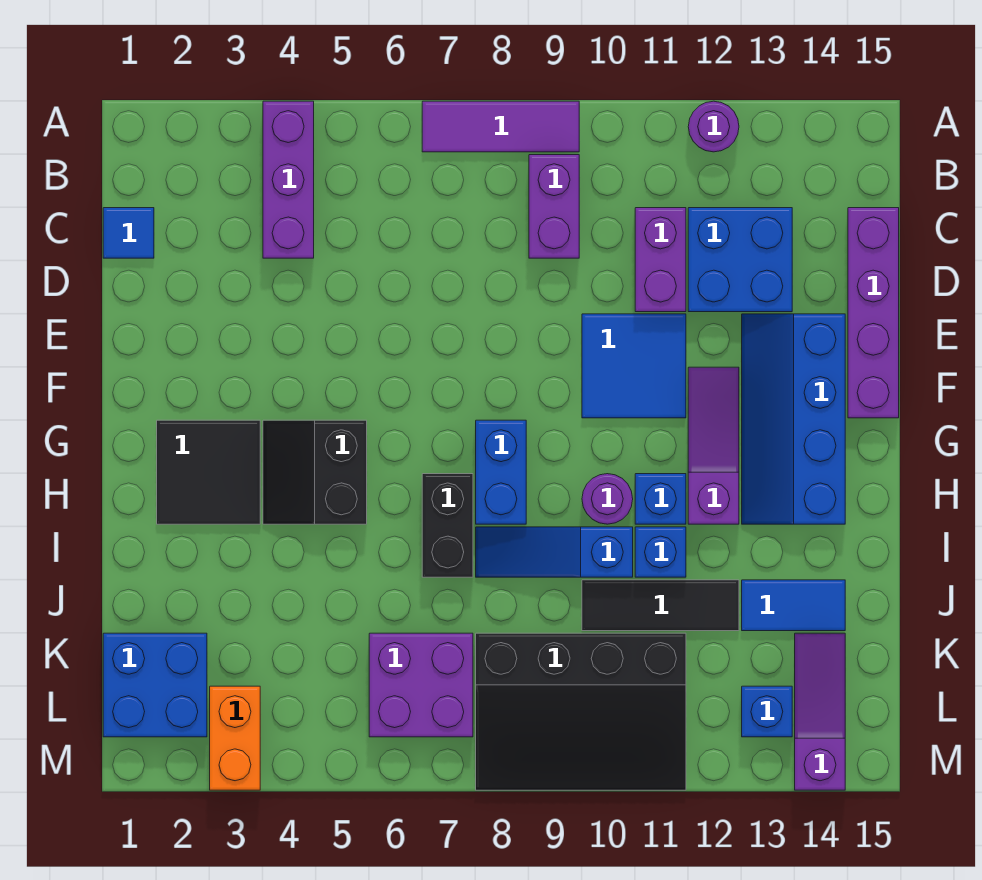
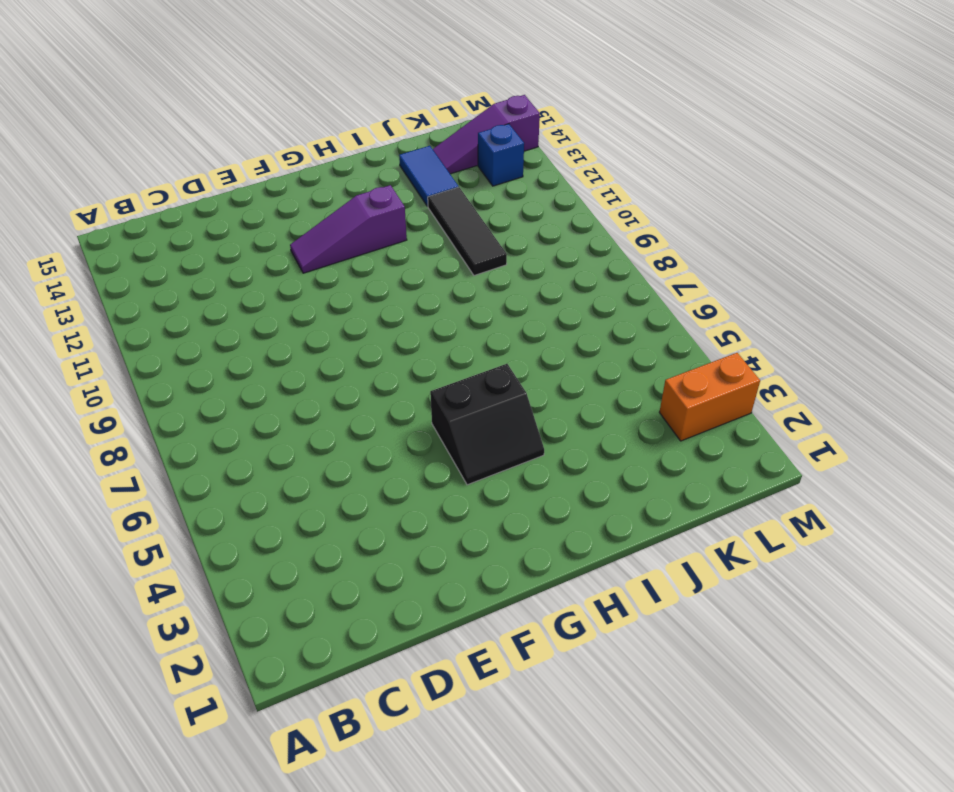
none -> purple 1x3 brick [263,101,314,258]
none -> purple 1x3 tile [422,101,579,152]
none -> purple 1x1 round brick [688,101,739,152]

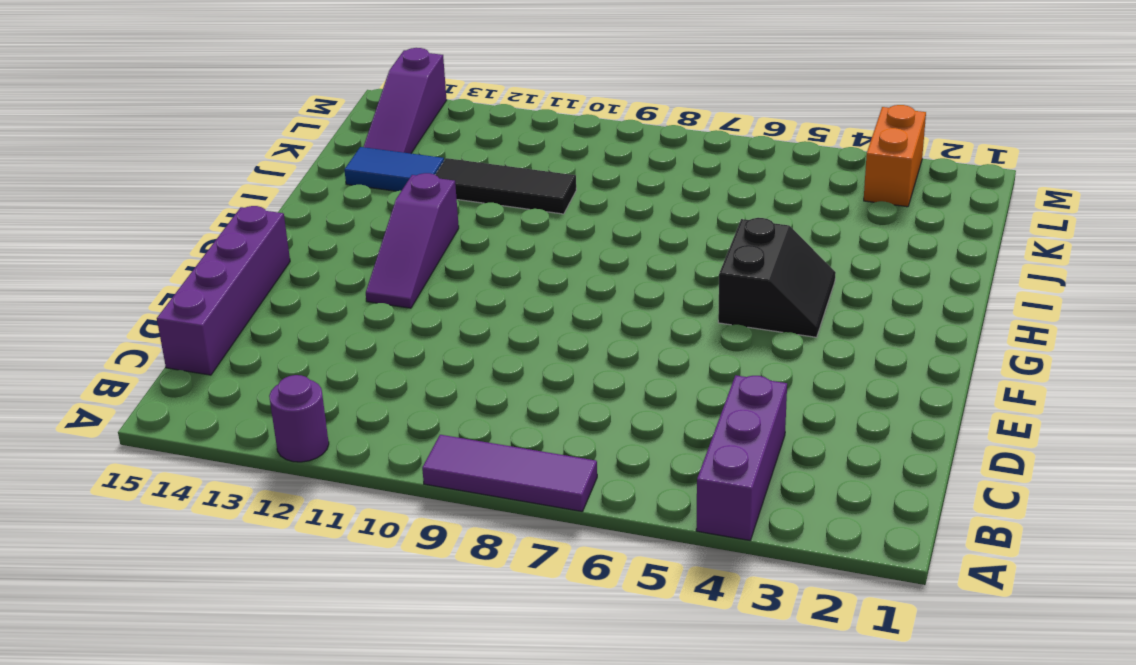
none -> purple 1x2 brick [529,155,579,258]
none -> blue 1x1 tile [103,208,154,258]
none -> purple 1x2 brick [635,208,686,312]

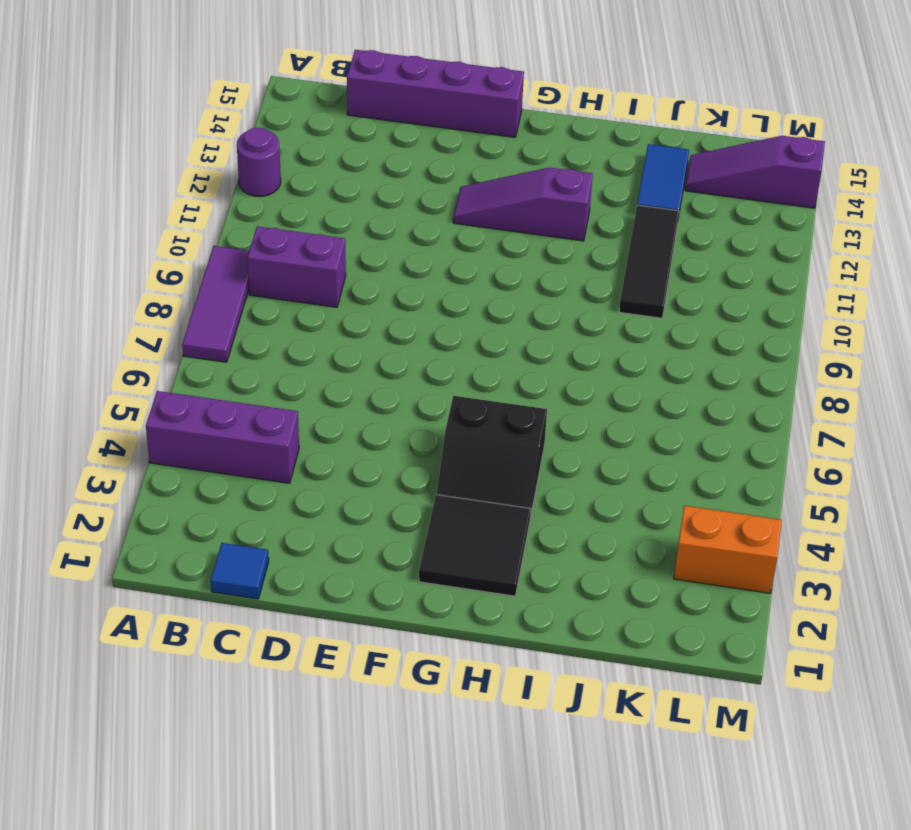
none -> purple 1x2 brick [635,208,686,312]
none -> blue 2x2 brick [688,208,792,312]
none -> blue 2x2 tile [582,314,686,418]

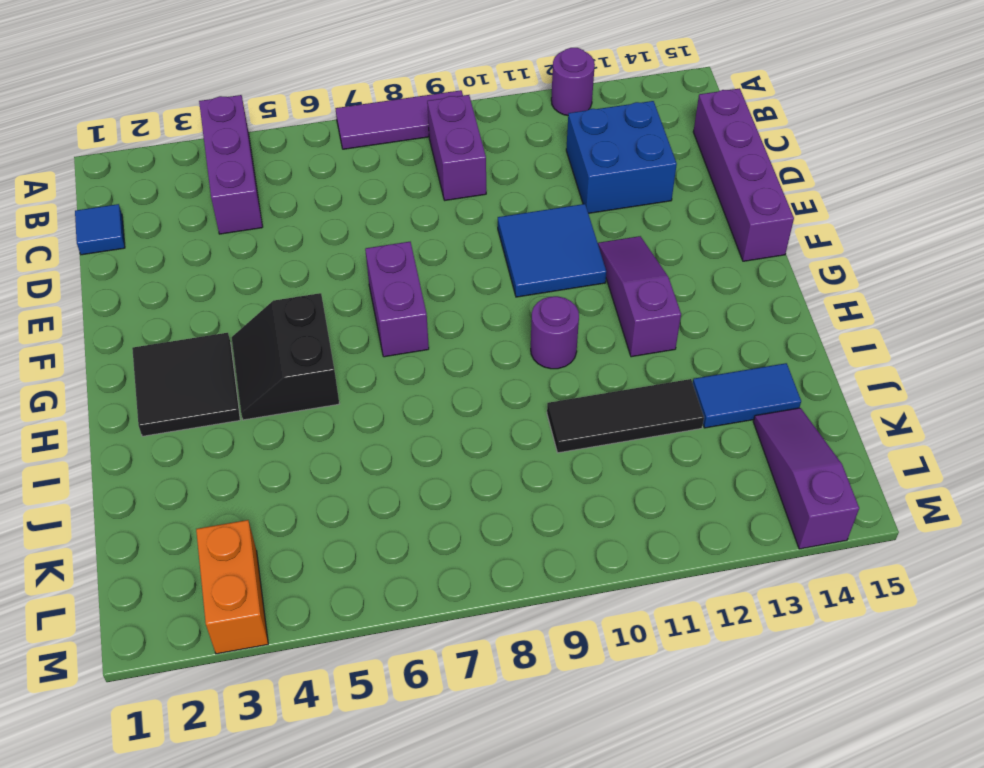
purple 1x2 brick [365,242,429,357] -> purple 1x2 brick moved to [635,208,686,312]
none -> blue 2x4 slope [742,314,845,524]
none -> blue 1x2 brick [476,420,526,524]
none -> black 1x2 brick [422,474,473,577]

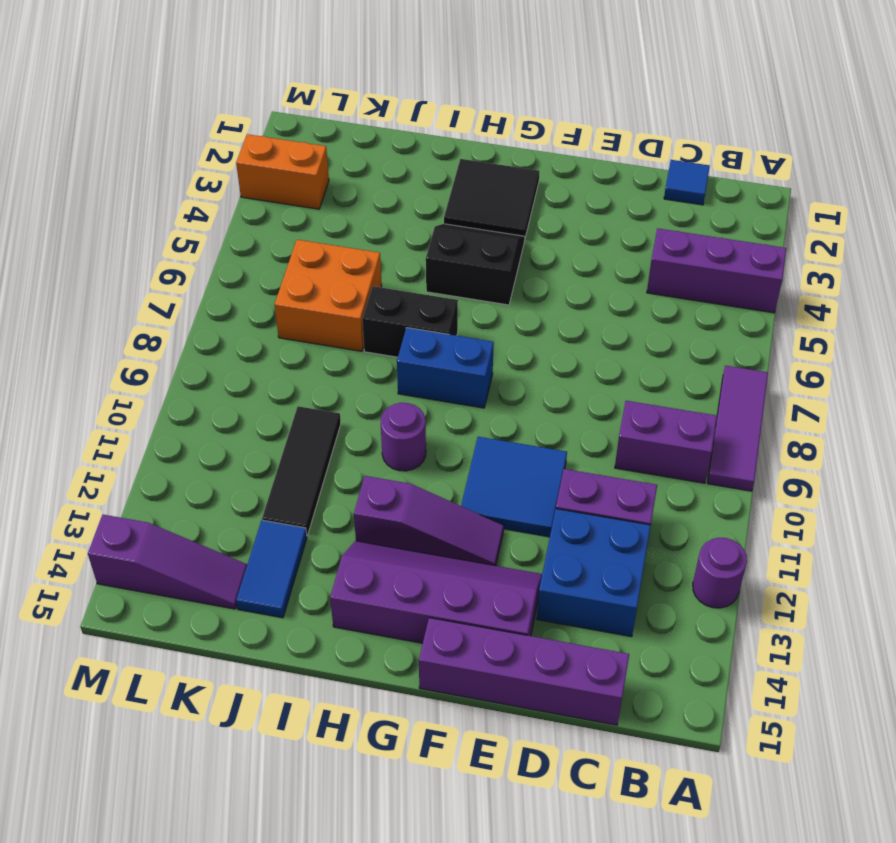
purple 2x4 slope [330,541,542,643] -> blue 2x4 slope [742,314,845,524]
orange 2x2 brick [274,240,382,351] -> purple 2x2 brick [369,633,473,737]
none -> blue 1x1 brick [635,474,686,524]
none -> blue 1x3 slope [476,527,633,577]
none -> blue 1x1 brick [635,527,686,577]

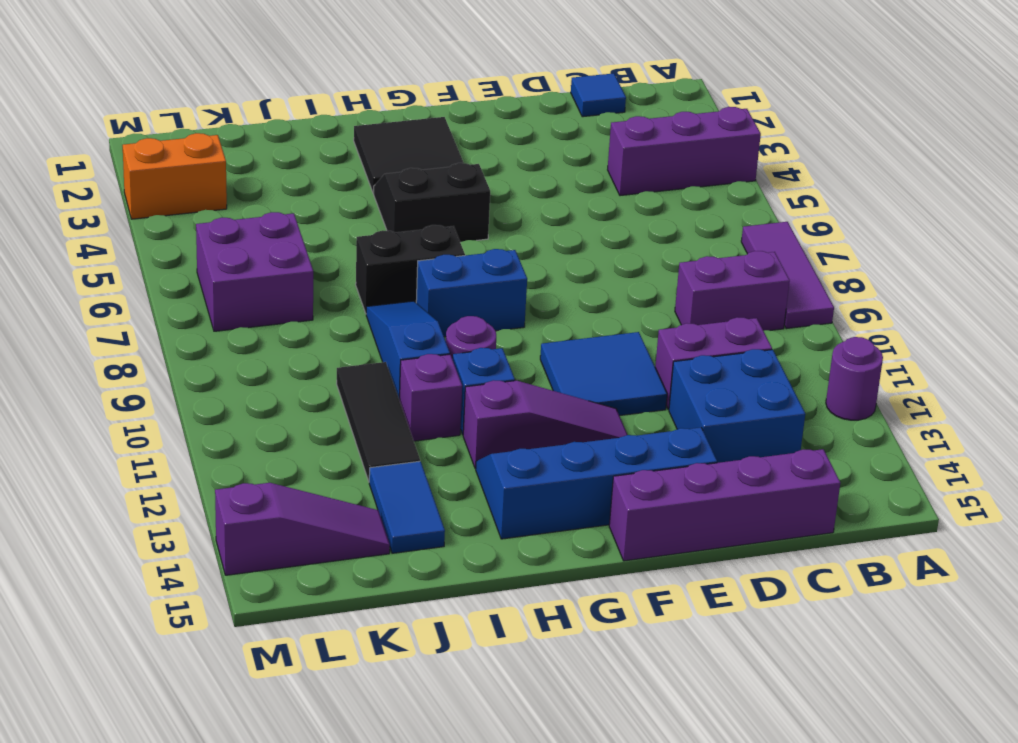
purple 1x1 brick [400,354,462,441] -> blue 1x1 brick [635,527,686,577]
none -> blue 2x2 brick [103,633,207,737]
none -> black 3x4 slope [476,633,686,790]
none -> blue 1x1 brick [742,686,792,737]

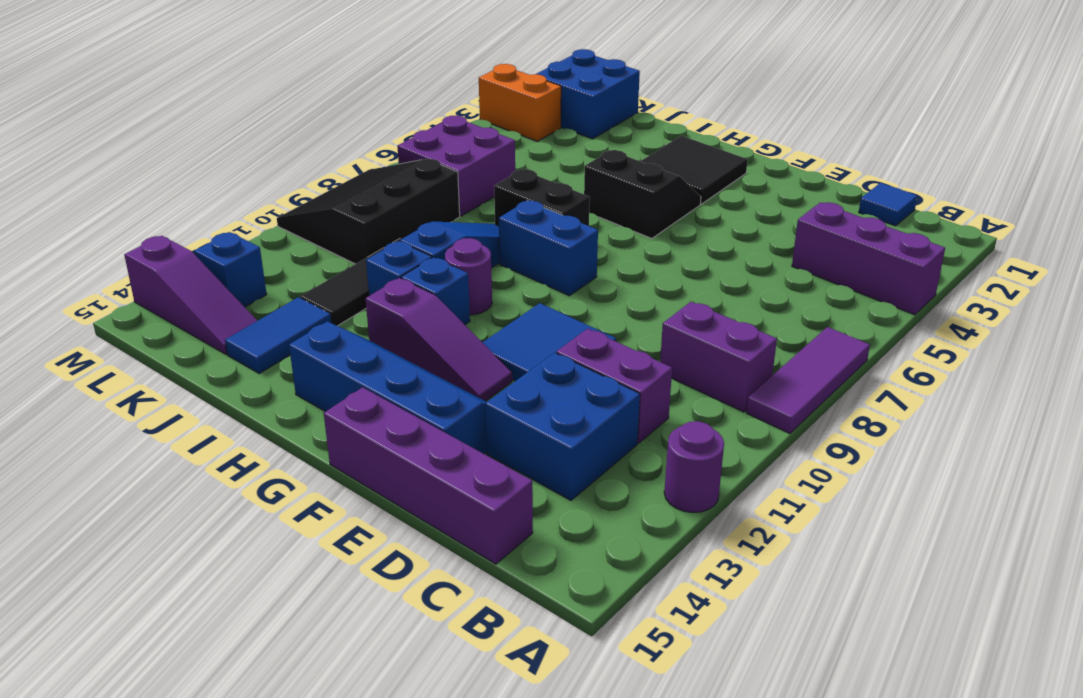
black 3x3 slope [277,159,460,264] -> black 3x4 slope [476,633,686,790]

